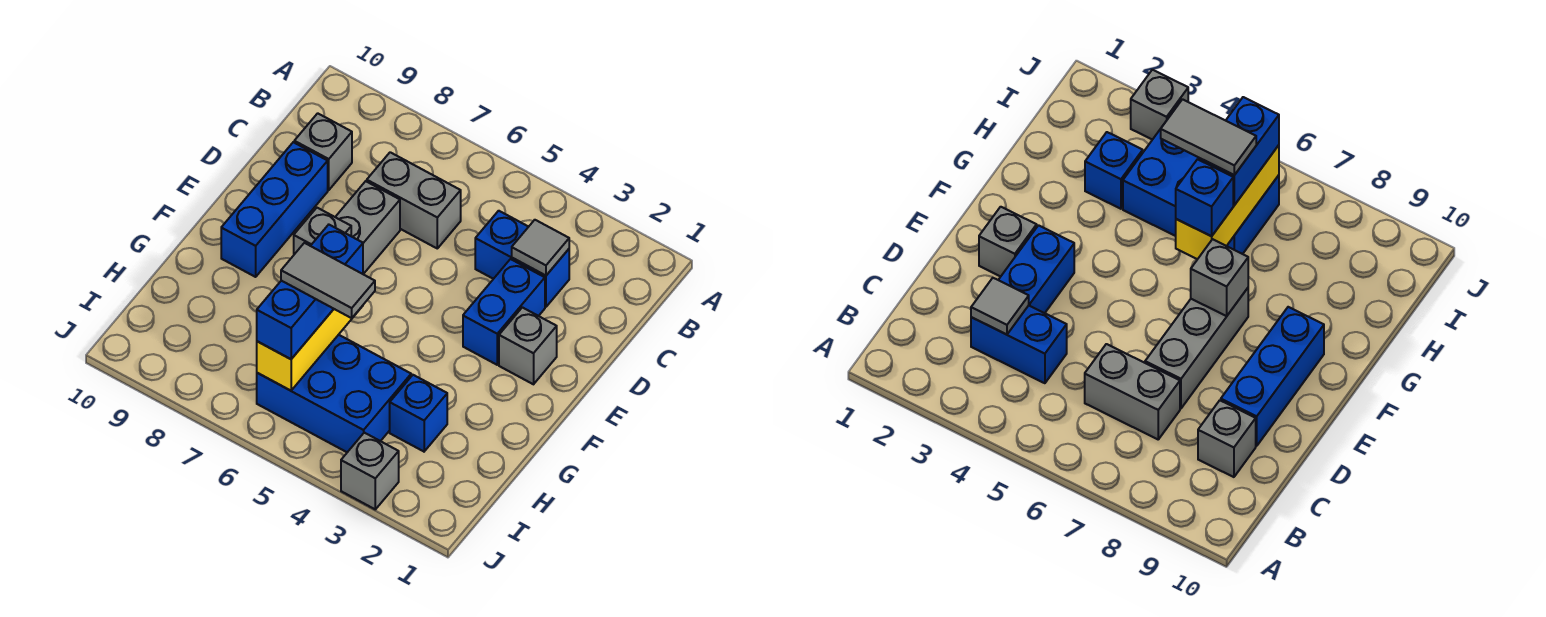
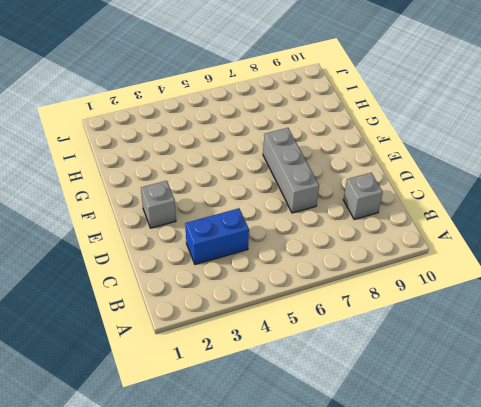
none -> grey 1x2 brick [367,152,461,248]
none -> blue 1x2 brick [463,259,545,365]
none -> blue 1x3 brick [221,142,328,277]

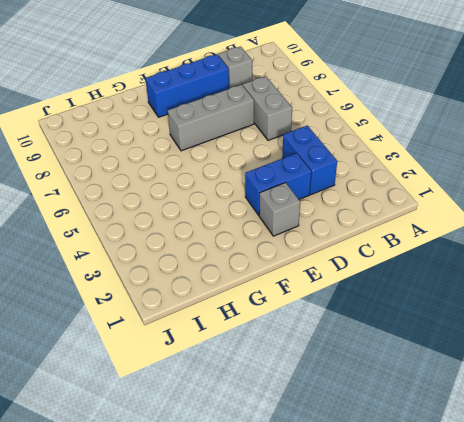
none -> blue 1x1 brick [390,375,447,451]
none -> blue 2x3 brick [257,335,411,452]
none -> grey 1x1 brick [341,433,399,509]

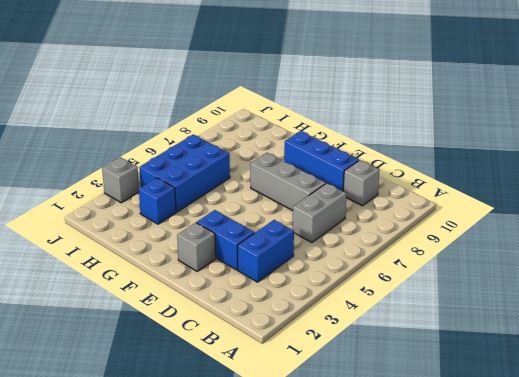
none -> grey 1x1 tile [512,220,569,276]
none -> grey 1x1 brick [294,208,351,254]
none -> yellow 1x3 brick [257,308,361,391]

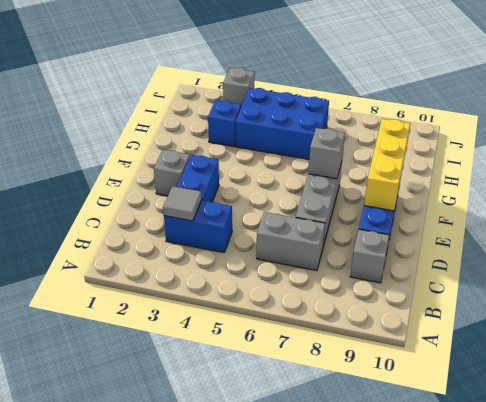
yellow 1x3 brick [364,119,410,211] -> yellow 1x3 brick moved to [257,308,361,391]
none -> blue 1x1 brick [311,225,363,274]
none -> blue 1x2 brick [257,281,333,359]
none -> grey 1x2 tile [281,243,375,318]

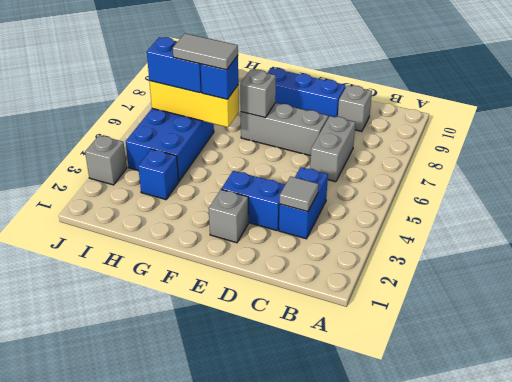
grey 1x2 tile [173,33,238,70] -> grey 1x2 tile turned to [281,243,375,318]

